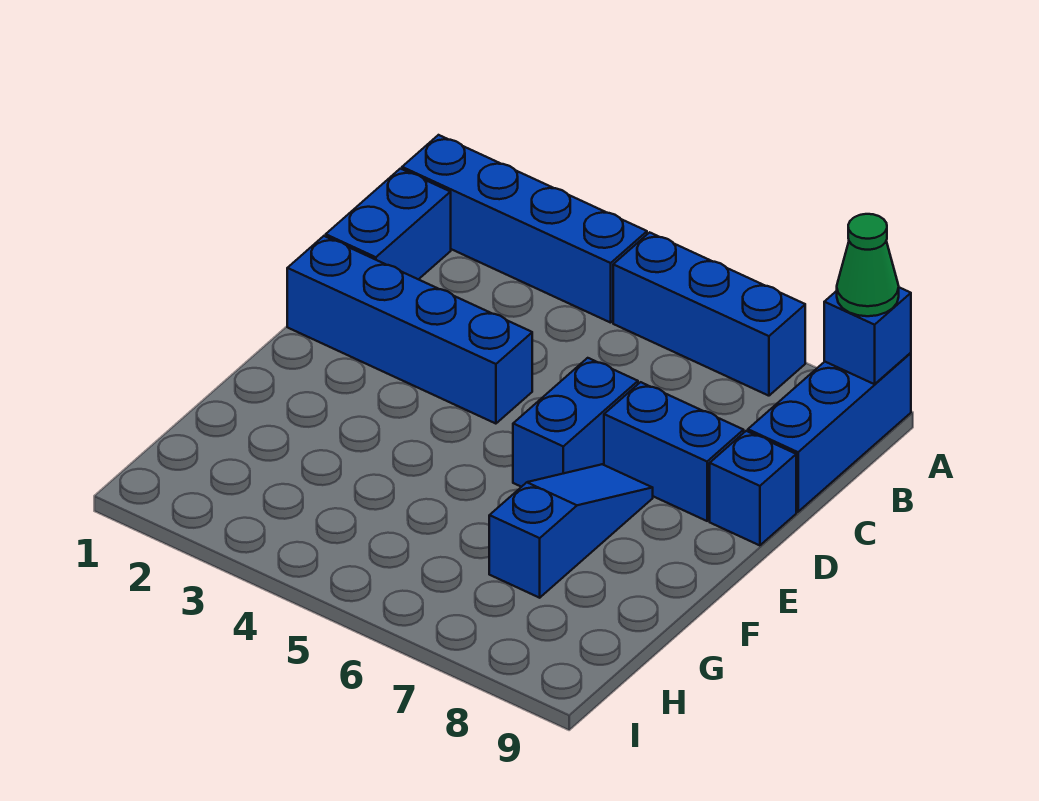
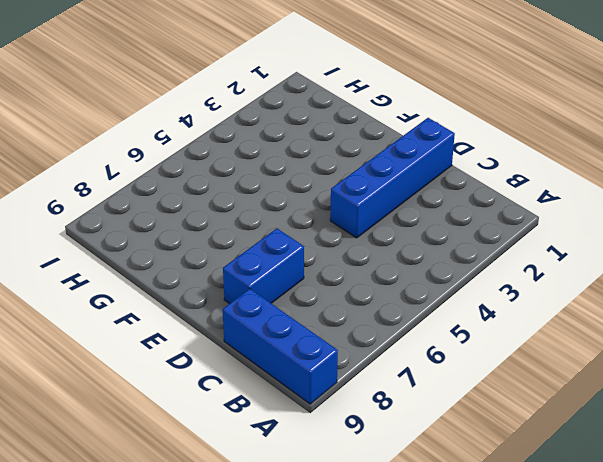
none -> blue 1x4 brick [402,135,647,323]
none -> blue 1x3 brick [613,232,805,396]

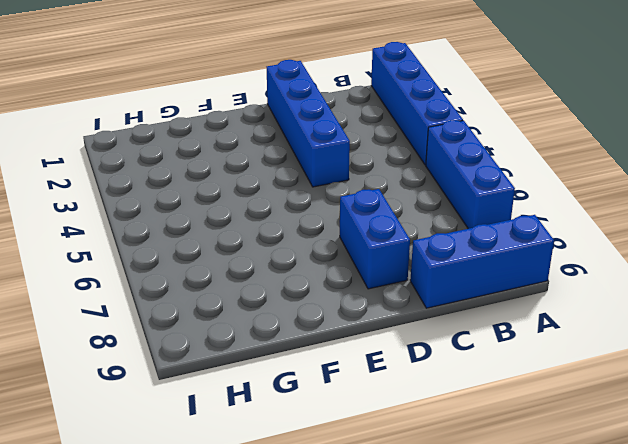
none -> blue 1x2 brick [326,169,451,279]
none -> blue 1x2 brick [513,358,638,487]

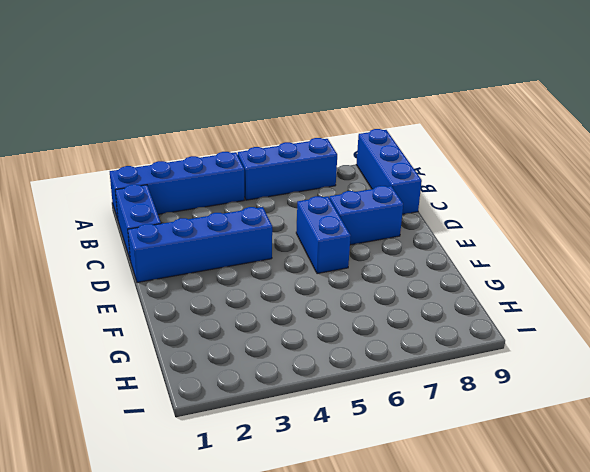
none -> blue 1x1 brick [710,431,796,545]
none -> blue 1x3 slope [489,464,653,598]

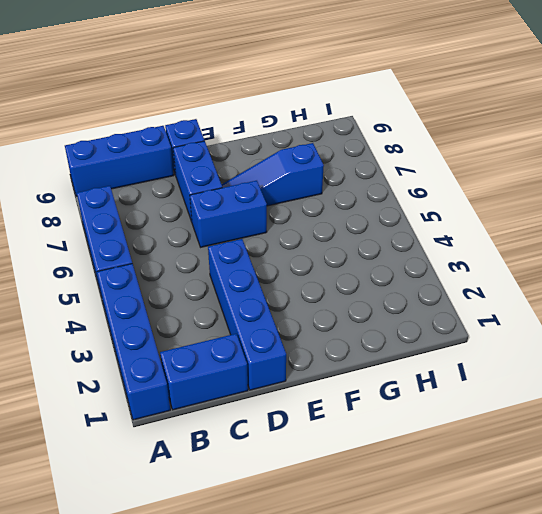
none -> blue 1x1 brick [824,287,911,384]
none -> green 1x1 cone [837,214,899,316]

